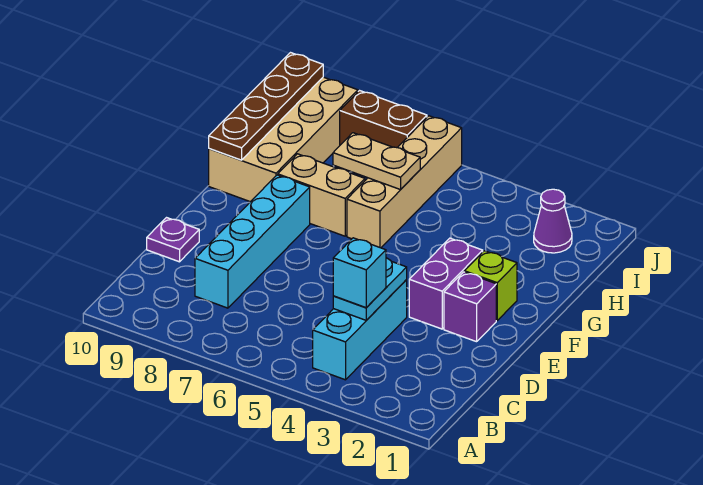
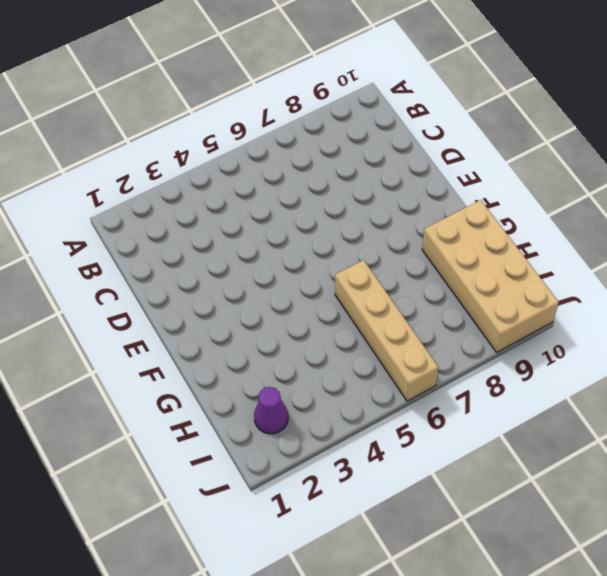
none -> cyan 1x3 brick [313,280,407,380]
none -> cyan 1x4 brick [195,175,310,308]
none -> purple 1x1 plate [147,218,199,262]

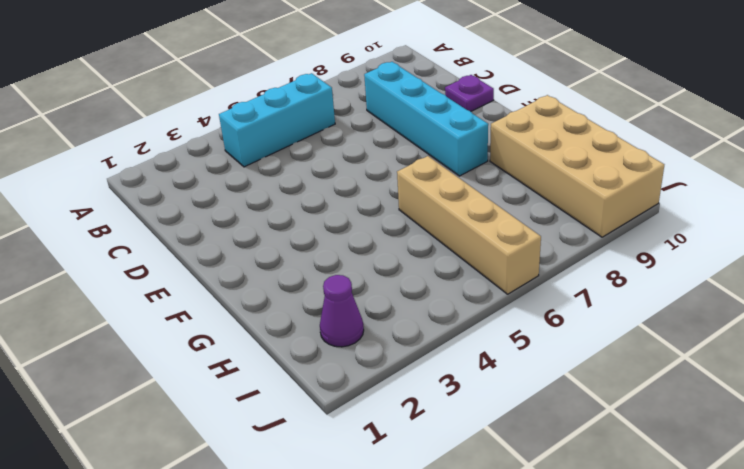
cyan 1x3 brick [219,73,335,167] -> cyan 1x3 brick turned to [313,280,407,380]
none -> purple 1x1 brick [444,272,496,342]
none -> purple 1x2 brick [409,238,483,329]
none -> lime 1x1 brick [465,251,517,320]

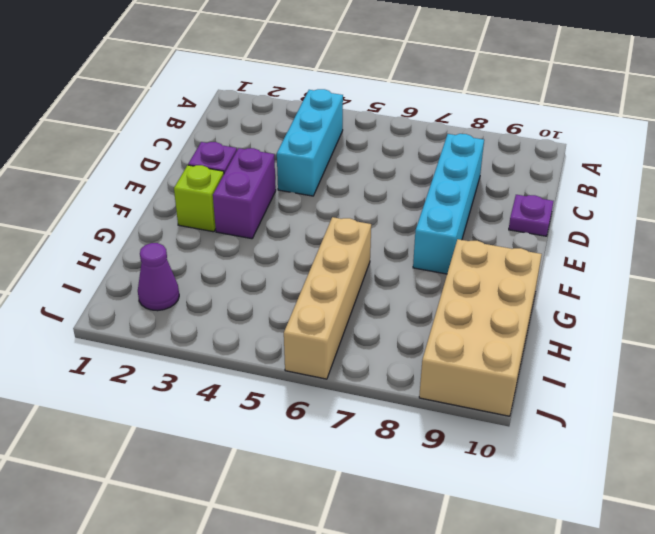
none -> tan 1x2 brick [278,154,365,236]
none -> brown 1x2 brick [340,91,427,148]
none -> cyan 1x2 plate [333,258,407,320]

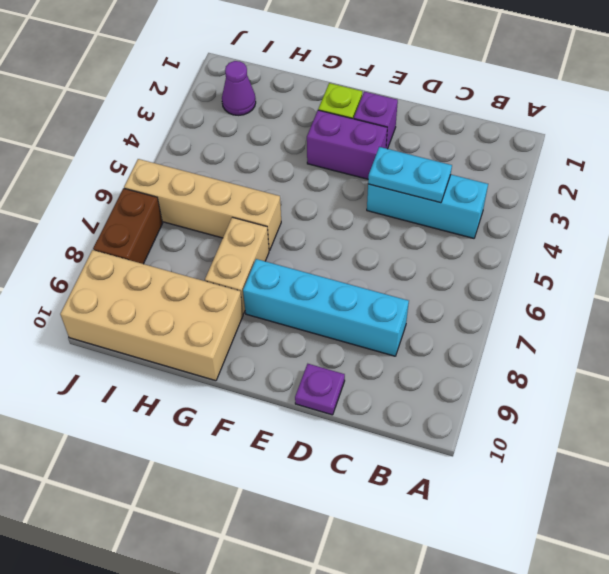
none -> brown 1x4 plate [209,53,323,160]
none -> tan 1x2 plate [333,133,420,190]
none -> cyan 1x1 brick [333,238,386,308]

